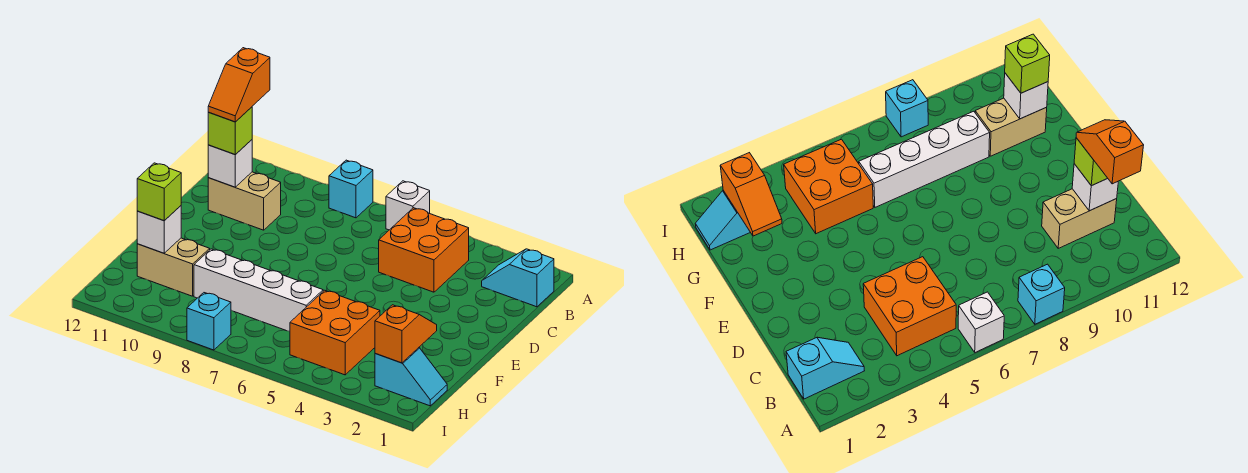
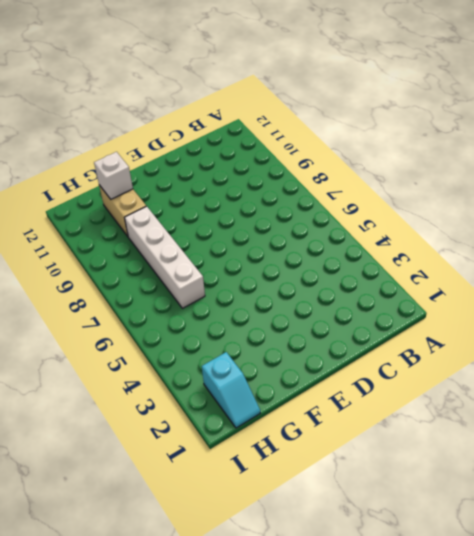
none -> white 1x1 brick [386,181,430,230]
none -> cyan 1x1 brick [329,160,373,218]
none -> cyan 1x2 slope [482,249,554,307]

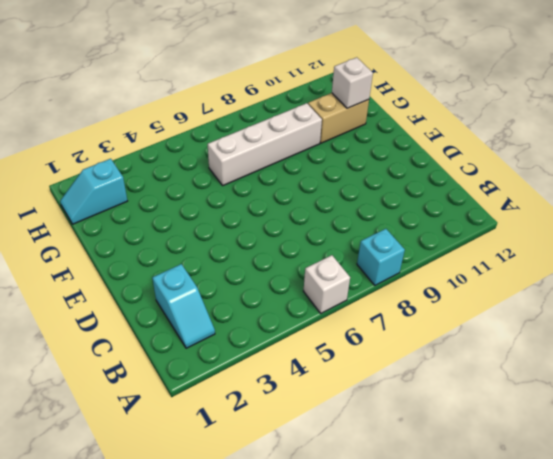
cyan 1x2 slope [152,264,215,348] -> cyan 1x2 slope turned to [482,249,554,307]
none -> orange 2x2 brick [379,208,469,292]
none -> tan 1x2 brick [208,172,281,230]
none -> orange 2x2 brick [290,290,380,375]

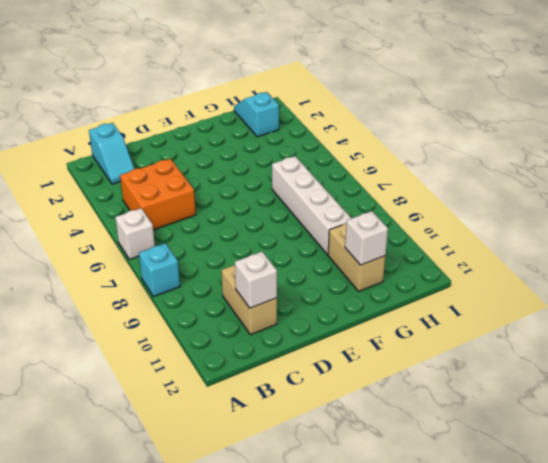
none -> orange 2x2 brick [290,290,380,375]
none -> cyan 1x1 brick [187,293,231,350]
none -> orange 1x2 slope [375,305,437,363]

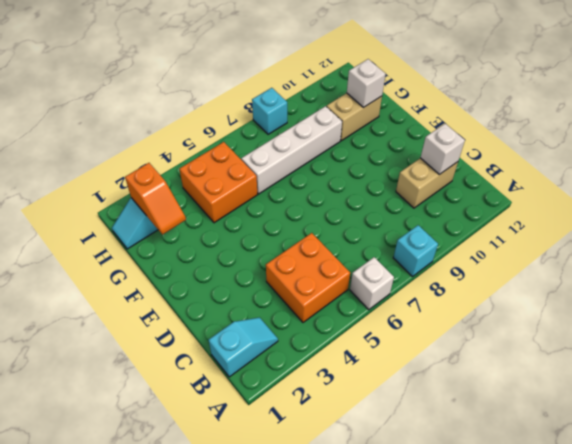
none -> lime 1x1 brick [208,107,252,155]
none -> lime 1x1 brick [137,163,181,221]
none -> orange 1x2 slope [208,48,270,122]

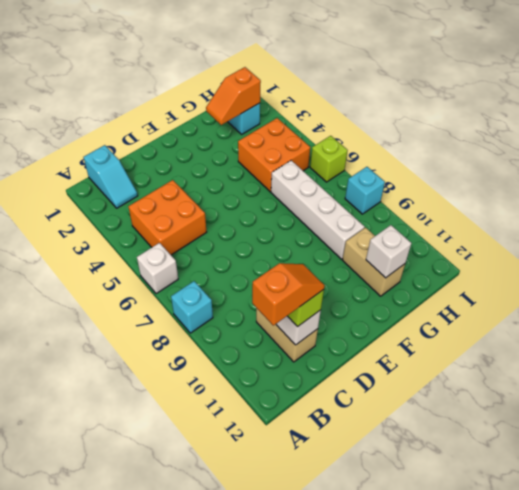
lime 1x1 brick [310,136,348,182] -> lime 1x1 brick moved to [137,163,181,221]

